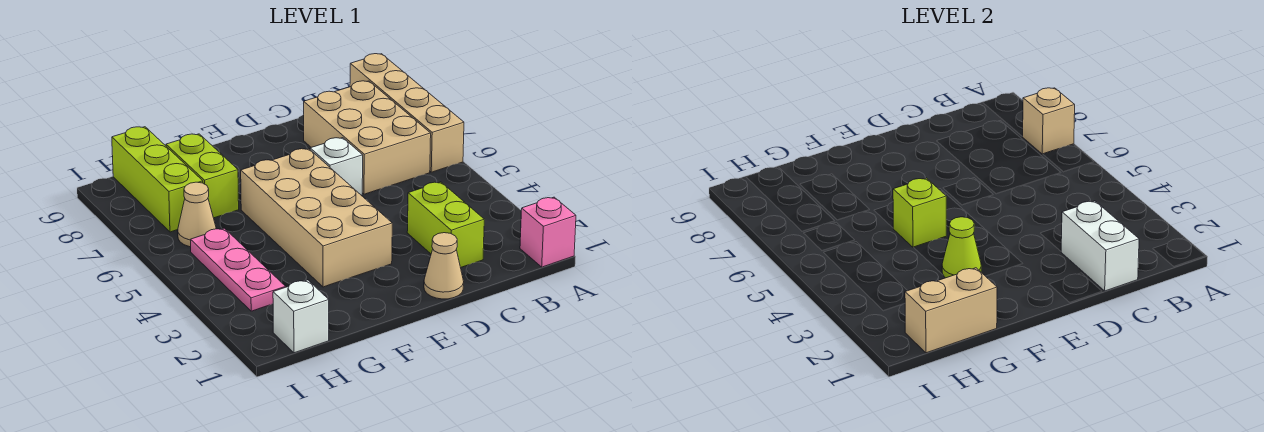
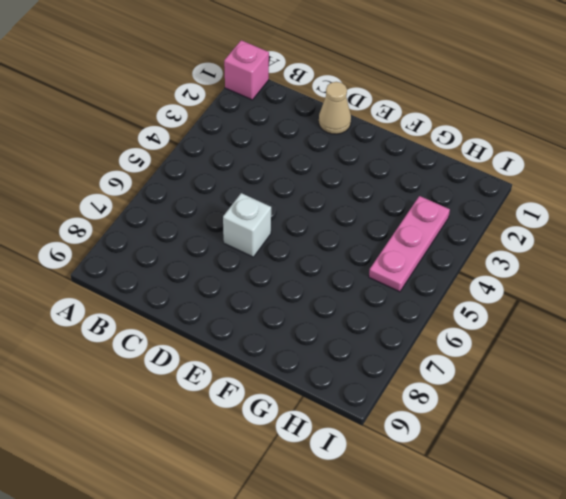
none -> tan 1x4 brick [350,54,464,172]
none -> tan 2x3 brick [304,81,431,194]
none -> lime 1x2 brick [407,182,484,268]

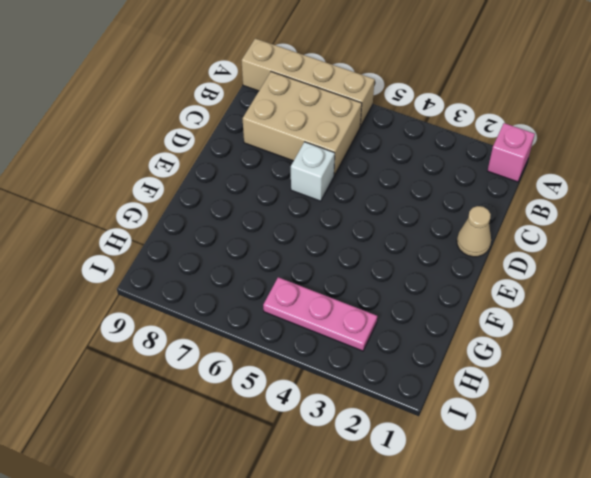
none -> lime 1x2 brick [407,182,484,268]
none -> tan 2x4 brick [241,149,392,287]
none -> lime 1x2 brick [166,134,239,218]

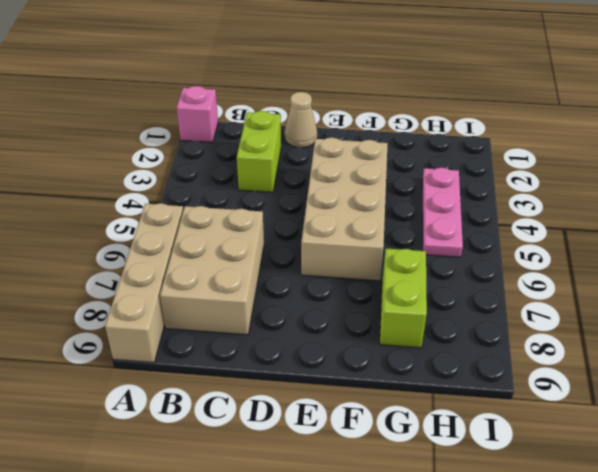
none -> white 1x1 brick [310,138,363,195]
none -> white 1x1 brick [273,280,329,353]
none -> tan 1x1 cone [178,182,216,247]

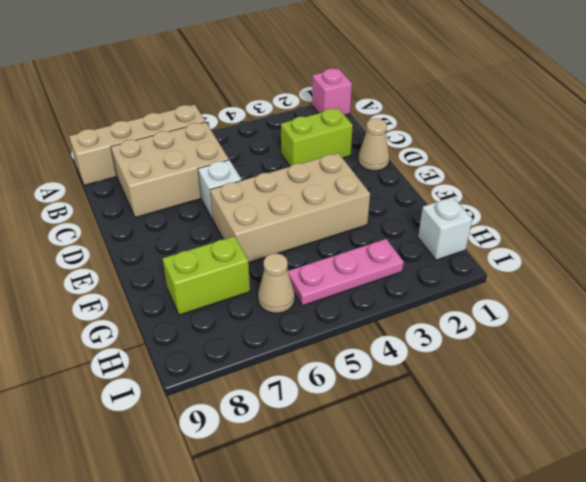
none -> lime 1x3 brick [112,127,203,232]
none -> tan 1x1 brick [1022,88,1075,154]
none -> white 1x2 brick [1061,201,1139,291]

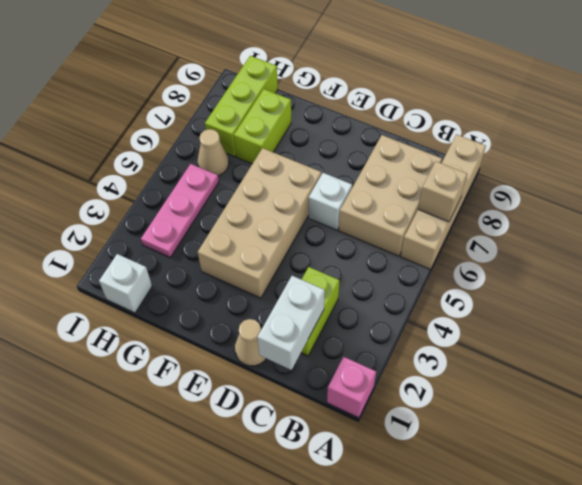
none -> lime 1x1 cone [942,217,981,278]
none -> lime 1x1 brick [893,178,946,247]
none -> tan 1x2 brick [905,268,997,353]

